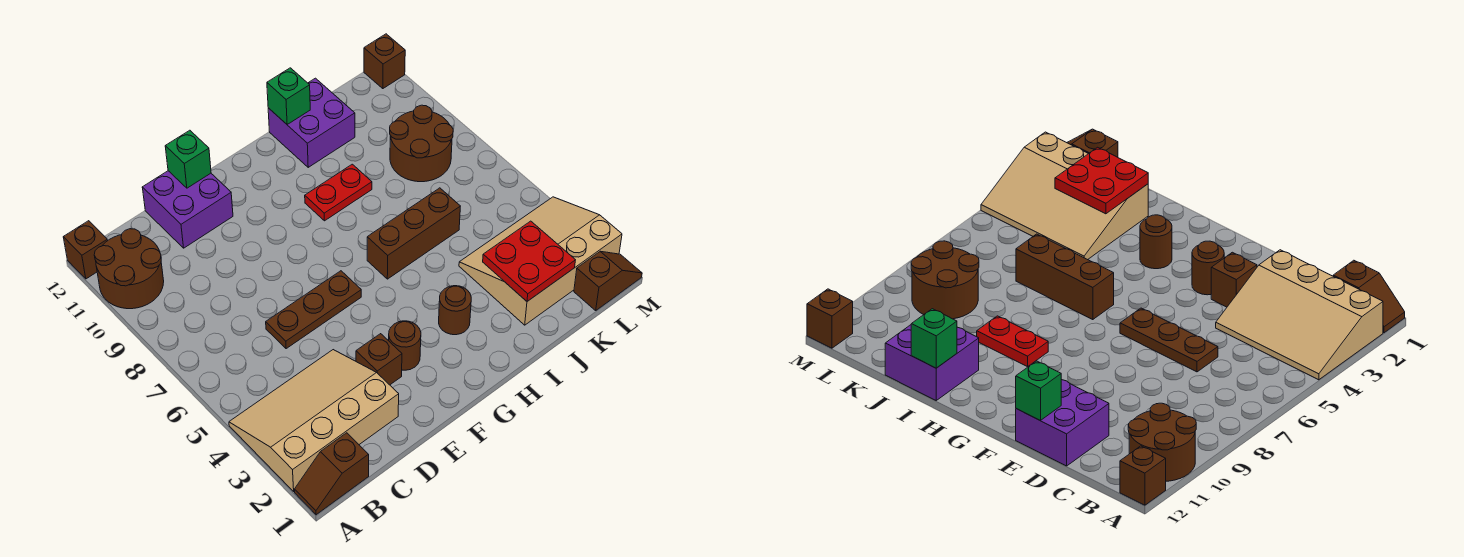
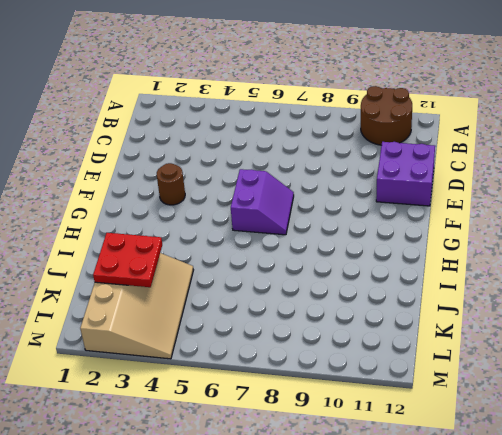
purple 2x2 slope [231,169,294,235] -> brown 1x3 plate [266,271,361,349]
none -> brown 1x2 slope [295,433,369,515]
none -> tan 3x4 slope [229,350,399,491]
none -> brown 1x1 brick [63,221,108,279]

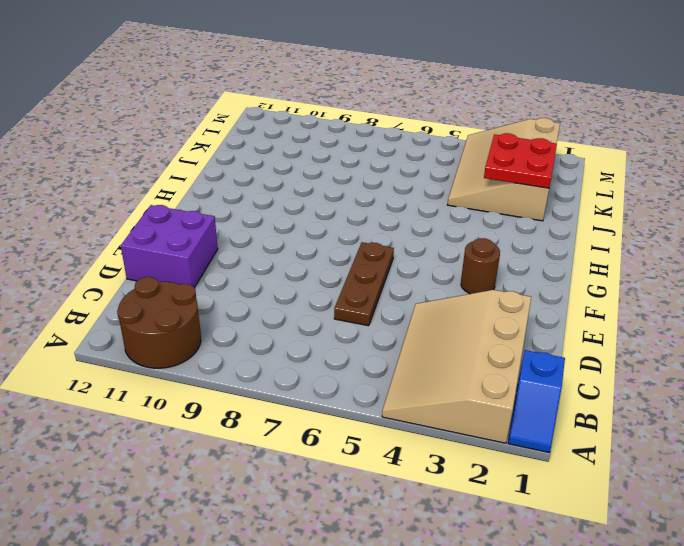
blue 1x2 slope [508,350,565,452] -> brown 1x2 slope [295,433,369,515]
none -> brown 1x1 brick [63,221,108,279]
none -> brown 1x1 brick [356,334,402,385]
none -> brown 1x1 round brick [439,286,471,335]

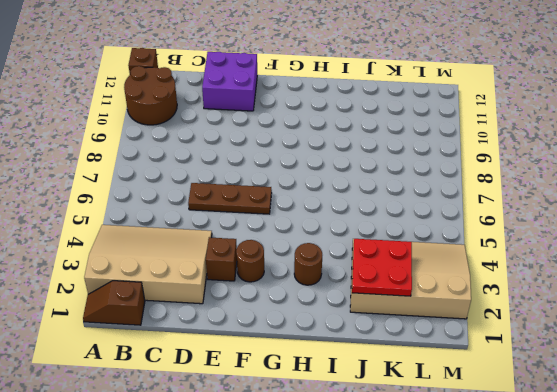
none -> brown 1x3 brick [367,188,460,279]
none -> red 1x2 plate [305,164,372,221]
none -> purple 2x2 brick [268,78,355,167]

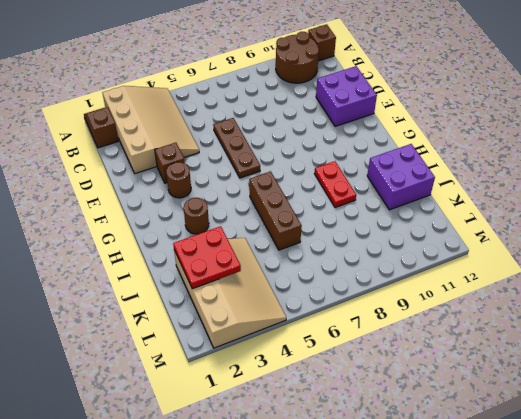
none -> brown 2x2 round brick [390,105,453,182]
none -> brown 1x2 slope [574,251,642,310]
none -> brown 1x1 brick [364,34,405,89]

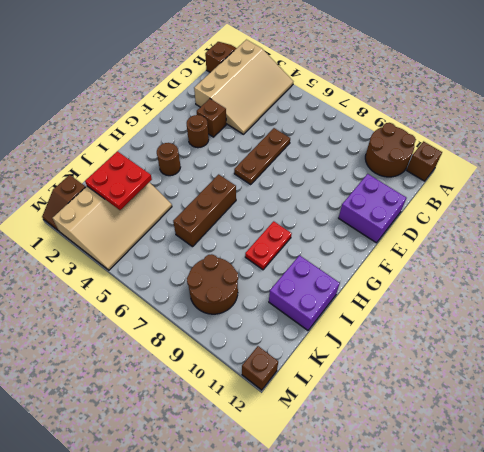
none -> green 1x1 brick [165,130,211,188]
none -> green 1x1 brick [267,68,310,124]

